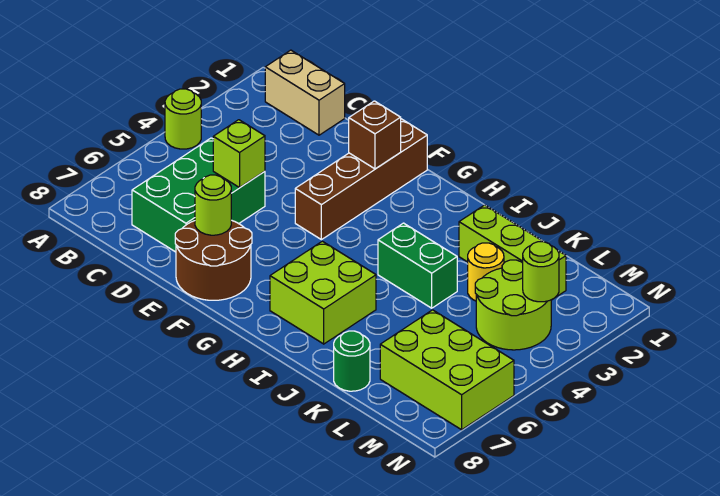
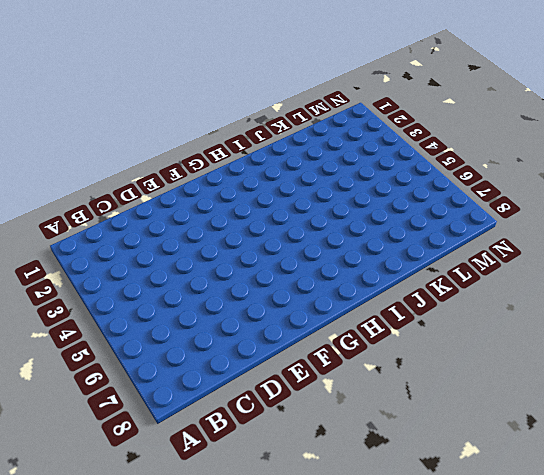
none -> lime 1x1 round brick [165,89,201,149]
none -> tan 1x2 brick [265,50,345,135]
none -> green 2x3 brick [132,138,265,252]

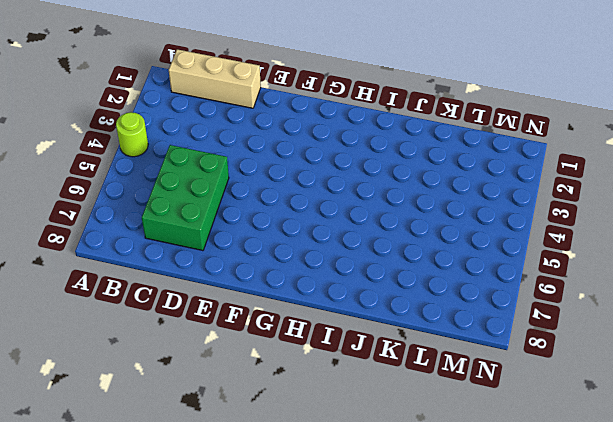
tan 1x3 brick [169,49,261,108] -> tan 1x2 brick [265,50,345,135]
none -> brown 2x2 round brick [175,220,252,300]
none -> brown 1x4 brick [295,119,427,240]
none -> lime 2x2 brick [270,241,376,344]

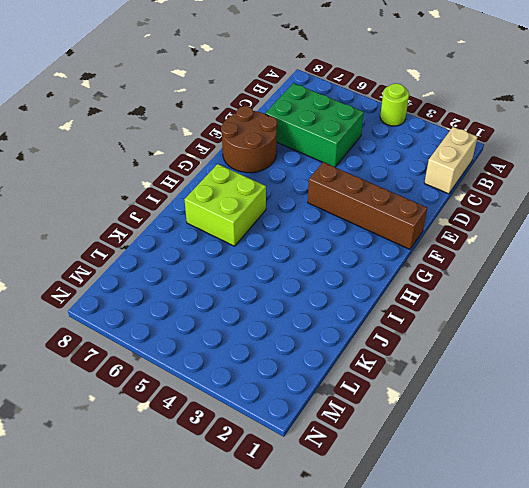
none -> green 1x2 brick [378,223,457,308]
none -> lime 1x3 brick [459,205,566,300]
none -> yellow 1x1 round brick [468,243,504,301]

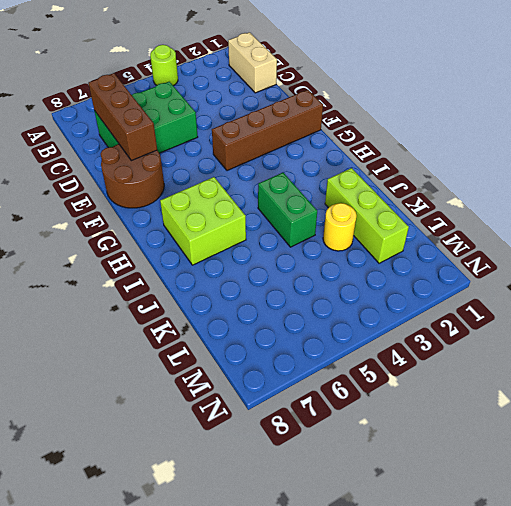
brown 1x3 brick [88,73,157,161] -> lime 1x1 round brick [195,175,231,235]
none -> green 1x1 round brick [334,331,370,391]
none -> lime 2x2 round brick [475,260,551,350]
none -> lime 2x3 brick [380,310,514,430]

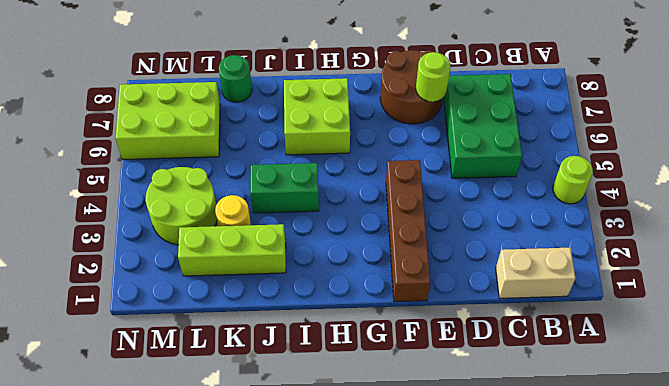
none -> lime 1x1 brick [213,120,265,187]
none -> brown 1x1 brick [349,101,401,169]
none -> lime 1x1 round brick [523,242,559,302]

